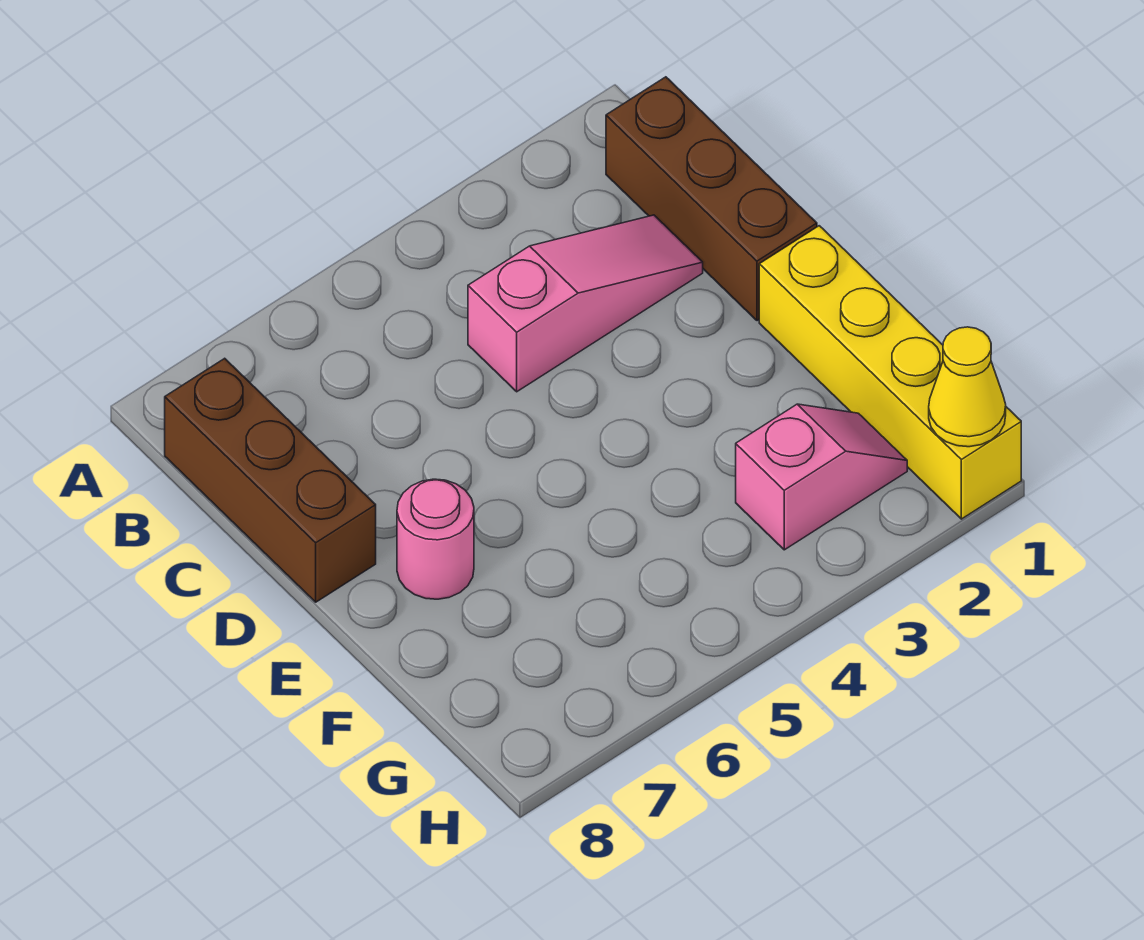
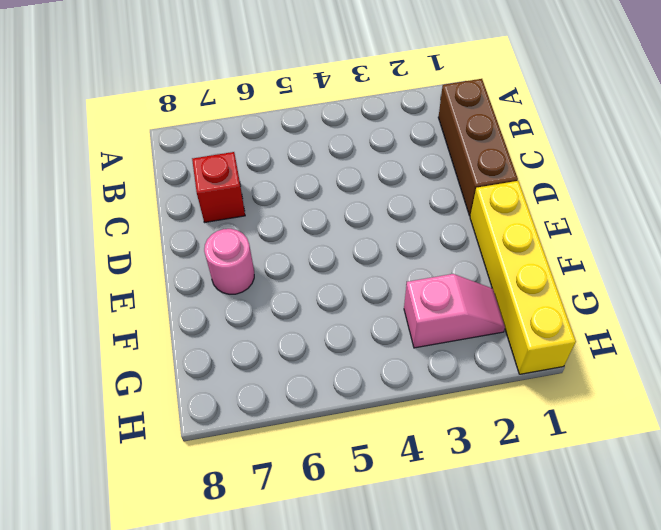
red 1x1 brick [192,152,245,223] -> none
none -> brown 1x3 brick [165,358,376,602]
none -> pink 1x3 slope [468,215,703,392]

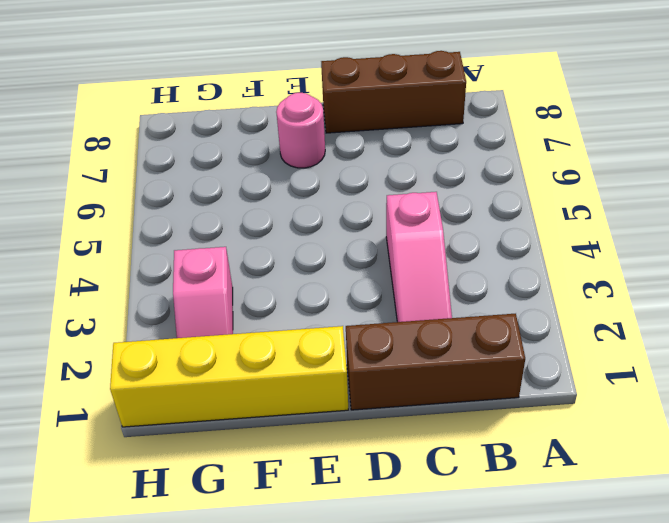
none -> yellow 1x1 cone [929,327,1006,447]

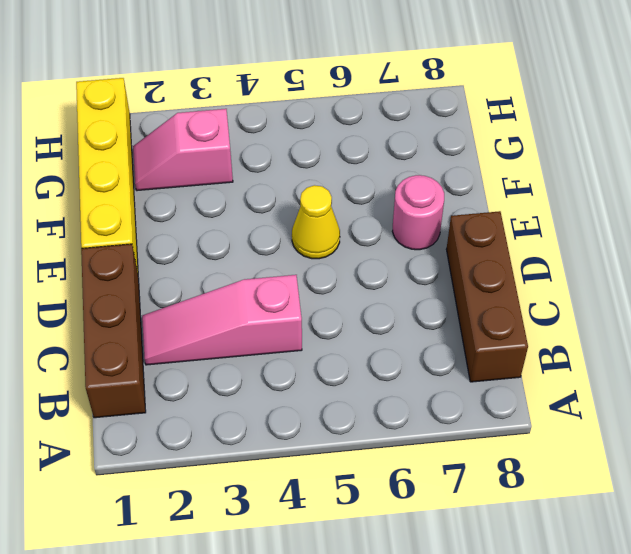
yellow 1x1 cone [292,185,340,259] -> yellow 1x1 cone moved to [929,327,1006,447]

